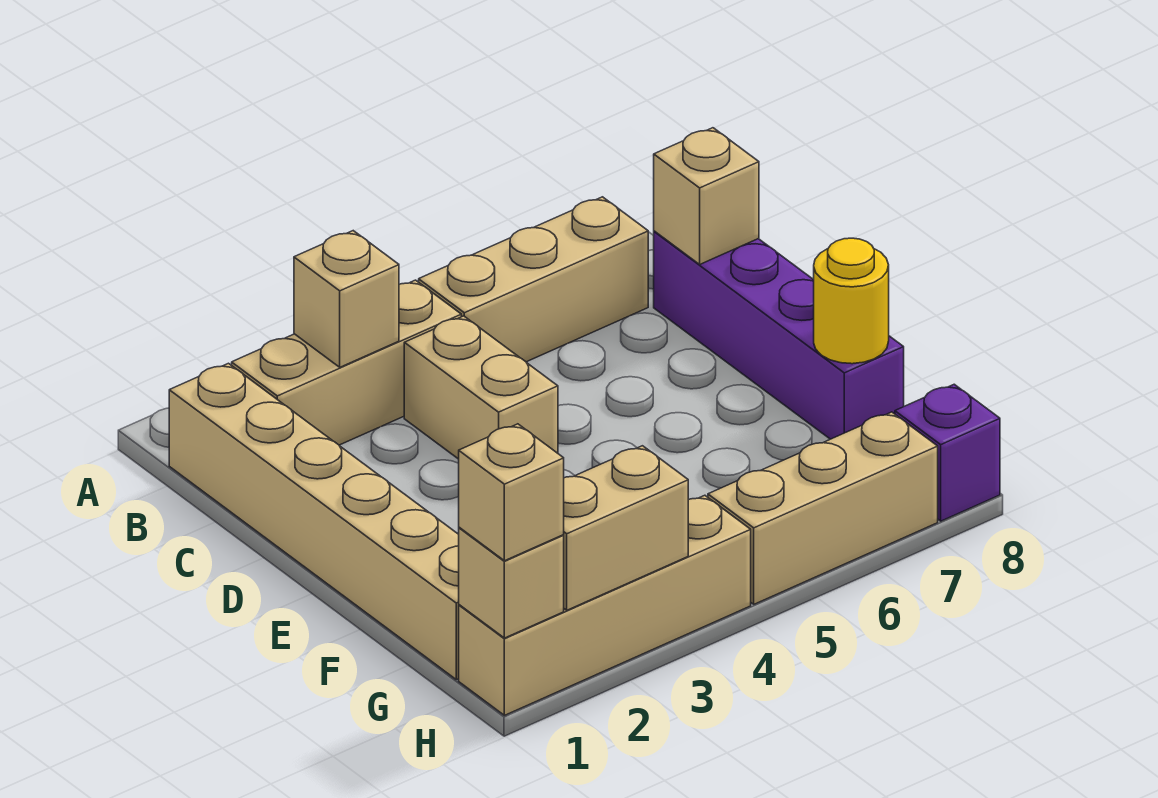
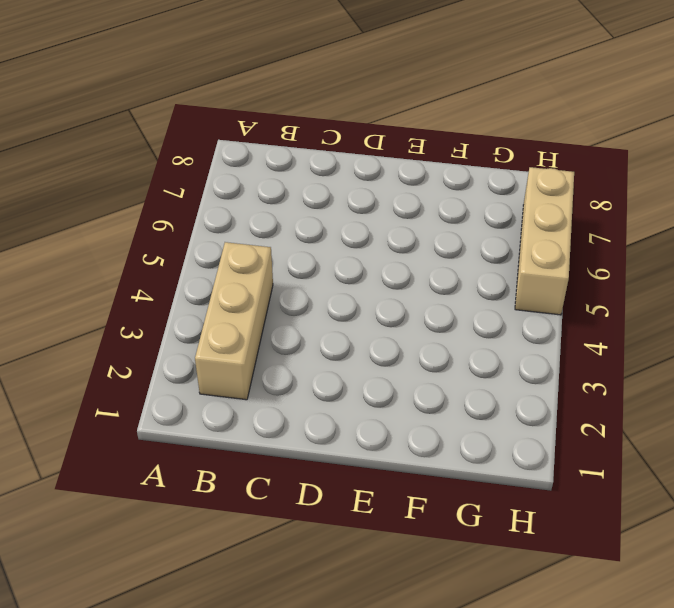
none -> tan 1x6 brick [169,363,459,679]
none -> tan 1x3 brick [419,197,648,362]
none -> tan 1x2 brick [404,316,558,459]

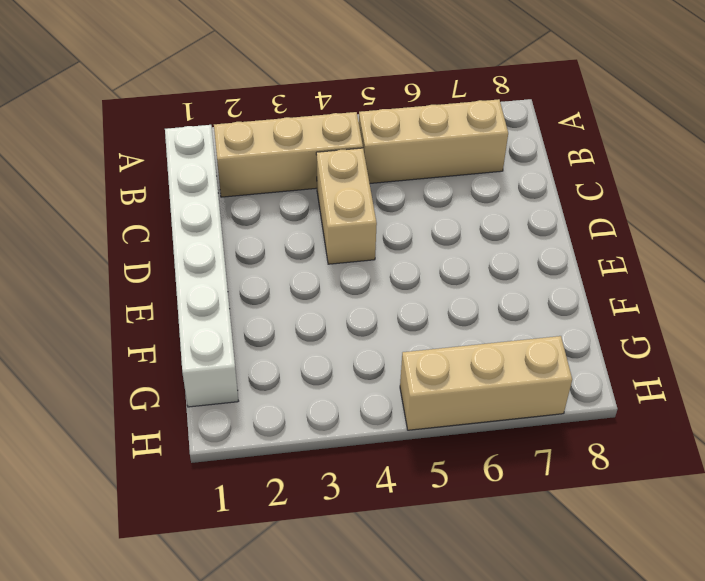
white 1x6 brick [165,125,238,407] -> tan 1x6 brick [169,363,459,679]
none -> purple 1x4 brick [654,231,904,439]
none -> tan 1x4 brick [459,495,751,715]
none -> purple 1x1 brick [895,384,1000,521]

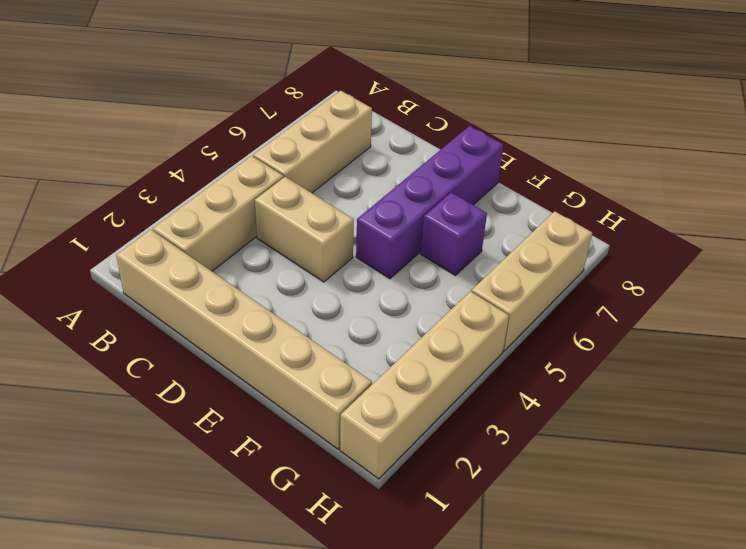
purple 1x4 brick [356,126,504,279] -> purple 1x4 brick turned to [654,231,904,439]
purple 1x1 brick [421,192,487,275] -> purple 1x1 brick moved to [895,384,1000,521]
none -> tan 1x1 brick [294,231,399,367]
none -> tan 1x1 brick [654,128,759,264]
none -> yellow 1x1 round brick [814,238,889,364]

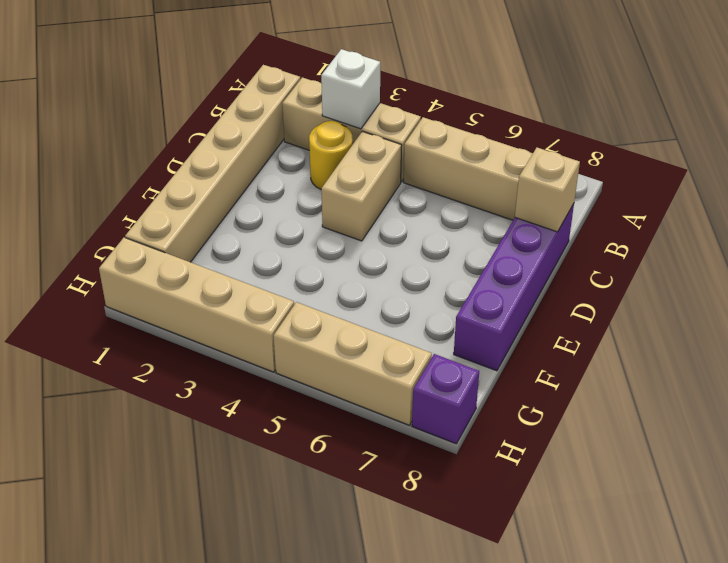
white 1x1 brick [321,49,380,129] -> tan 1x1 brick [294,231,399,367]
yellow 1x1 round brick [309,121,353,189] -> yellow 1x1 round brick moved to [814,238,889,364]
none -> tan 1x1 brick [459,527,564,638]
none -> tan 1x2 brick [564,446,688,610]
none -> tan 1x1 brick [459,424,564,561]

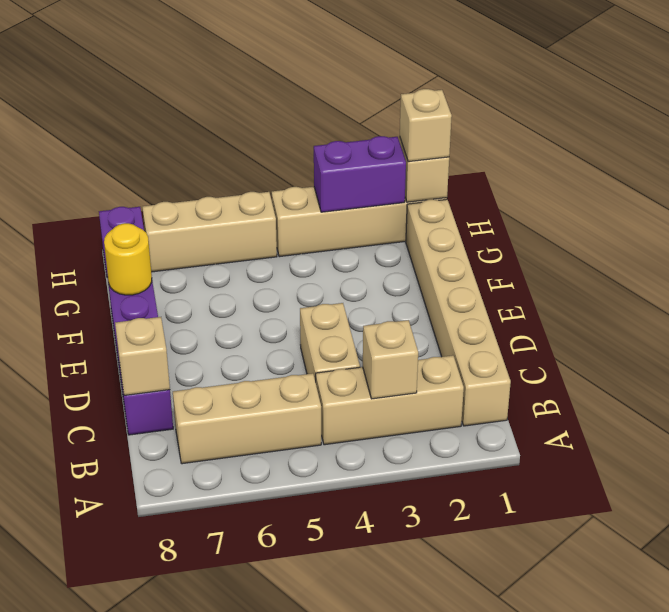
purple 1x2 brick [314,136,406,212] -> tan 1x2 brick [564,446,688,610]

